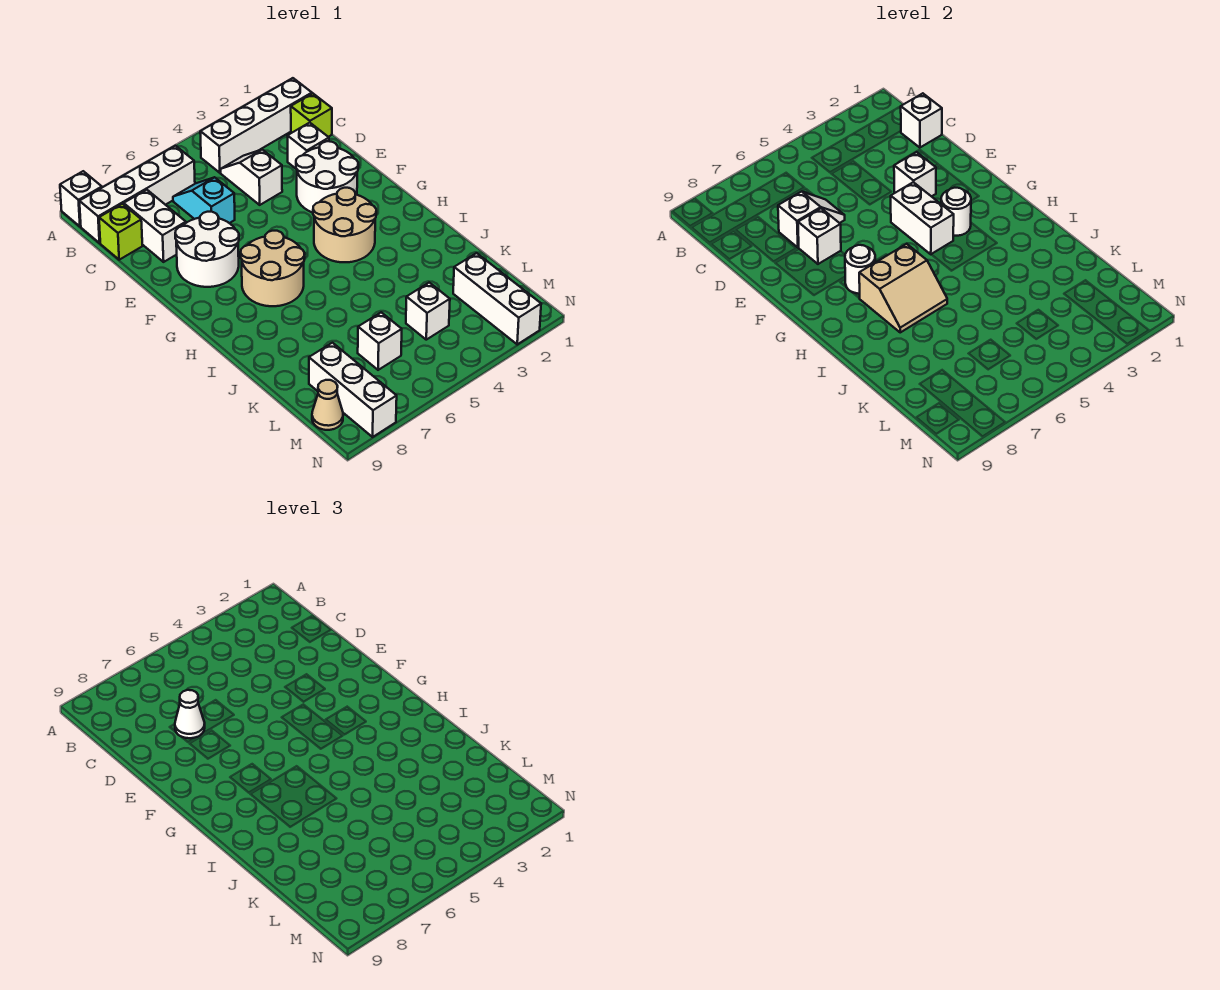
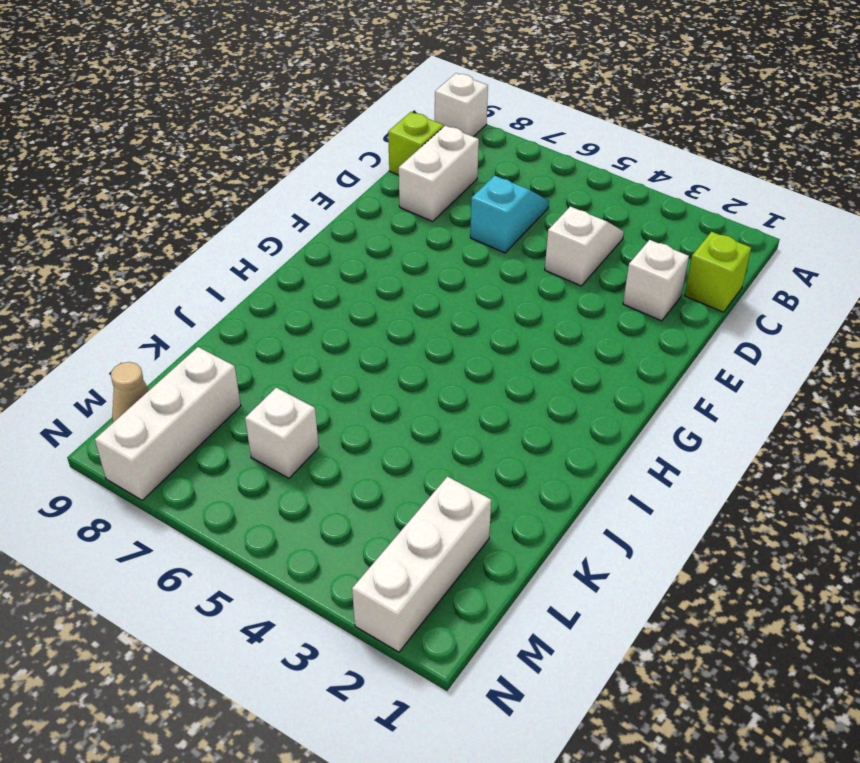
none -> white 1x4 brick [200,78,312,173]
none -> white 1x4 brick [79,146,195,243]
none -> white 2x2 round brick [296,141,358,213]

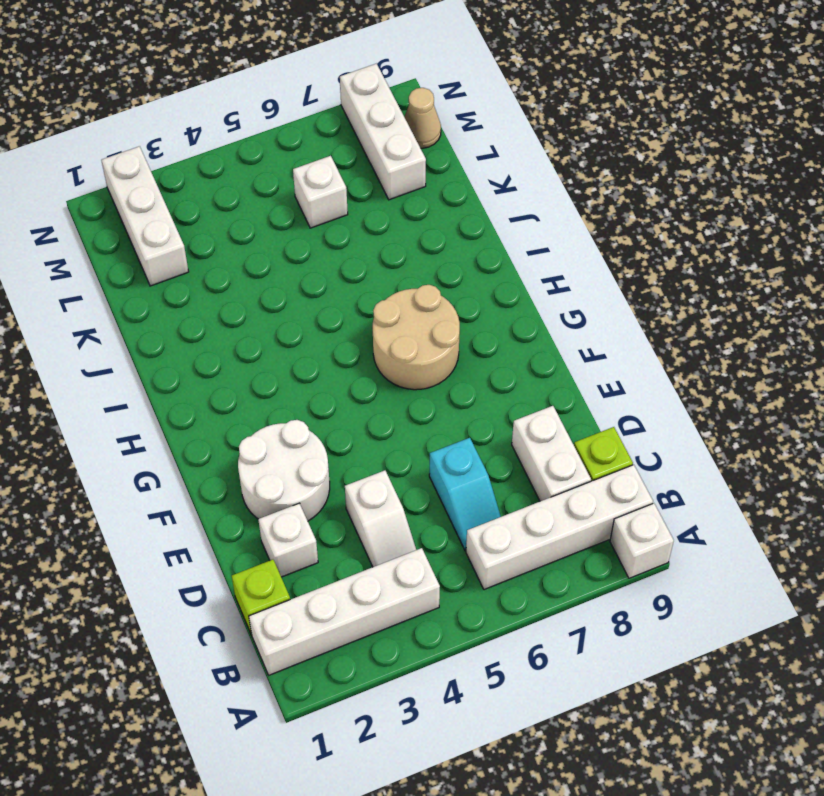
none -> white 2x2 round brick [175,212,239,287]
none -> tan 2x2 round brick [313,188,376,262]
none -> white 1x1 brick [406,283,450,340]

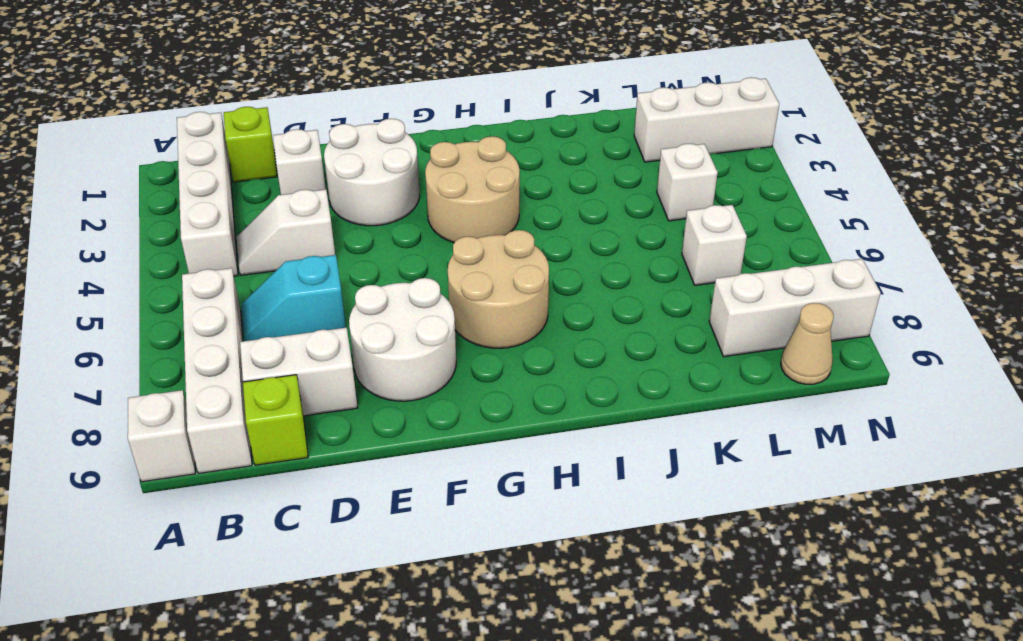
none -> white 1x1 brick [901,93,942,148]
none -> white 1x2 slope [778,192,845,248]
none -> white 1x1 brick [894,152,936,197]

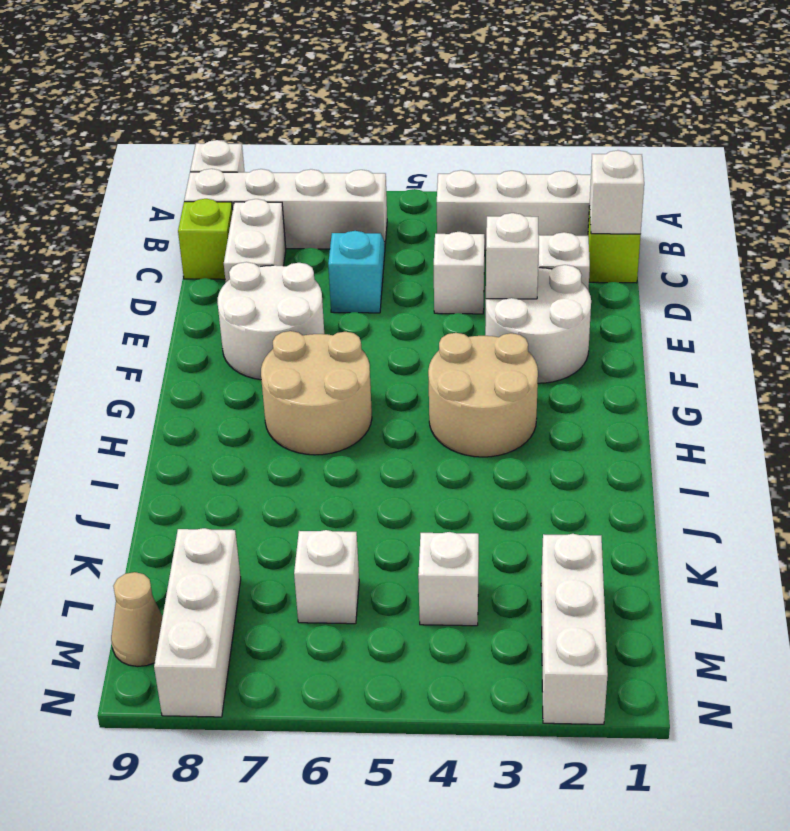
none -> white 1x2 slope [778,192,845,248]
none -> white 1x1 brick [798,208,841,264]
none -> white 1x2 brick [891,182,954,254]

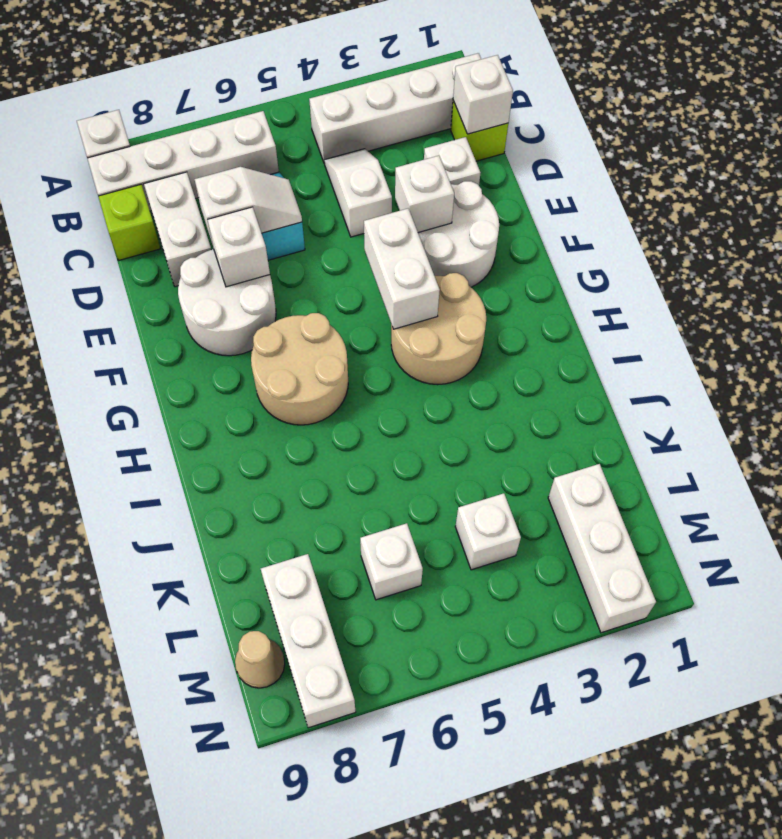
none -> white 1x1 round brick [941,188,971,236]
none -> white 1x1 round brick [845,245,875,294]
none -> tan 2x2 slope [859,244,947,332]

